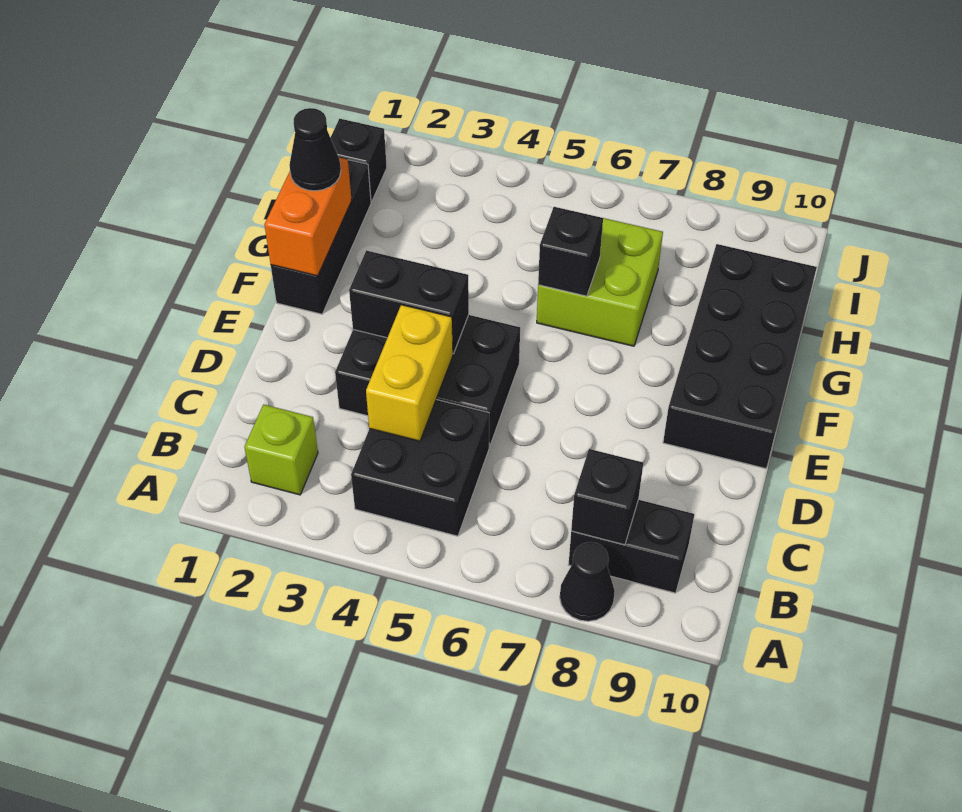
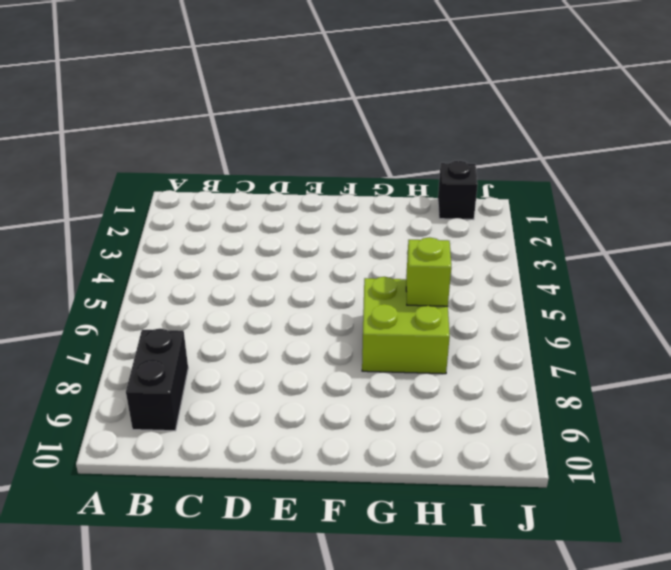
lime 1x1 brick [406,237,451,306] -> lime 1x1 brick moved to [244,404,318,495]
none -> black 1x1 cone [560,542,615,621]
none -> black 2x2 brick [351,400,489,536]
none -> black 2x3 brick [335,315,520,447]

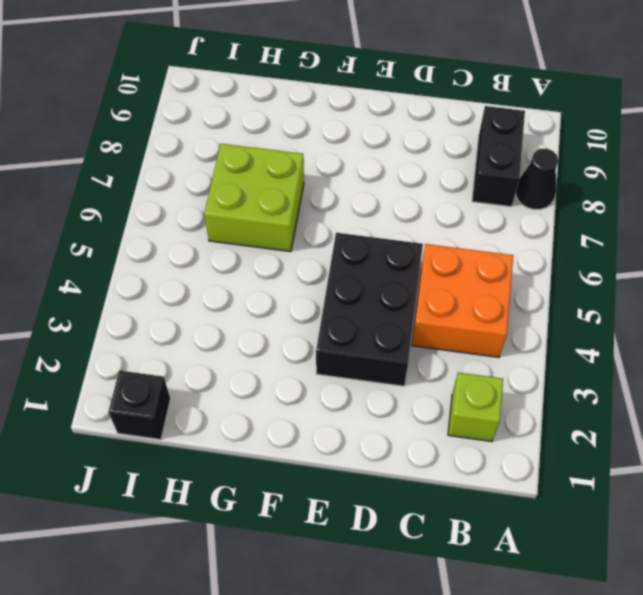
orange 2x2 brick [412,244,513,357] -> black 2x2 brick [351,400,489,536]
none -> black 2x4 brick [663,244,817,469]
none -> black 1x3 brick [271,160,371,314]
none -> black 1x1 brick [571,449,643,545]

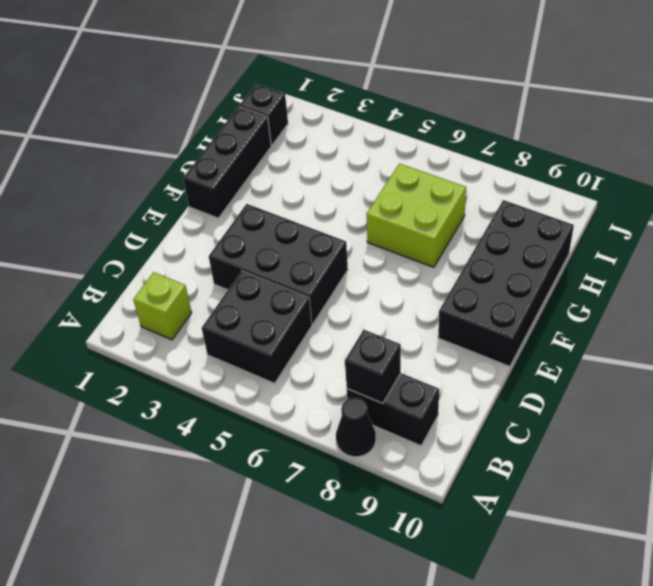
none -> yellow 1x2 brick [366,305,453,441]
none -> black 1x2 brick [349,251,469,354]
none -> orange 1x2 brick [264,158,352,276]

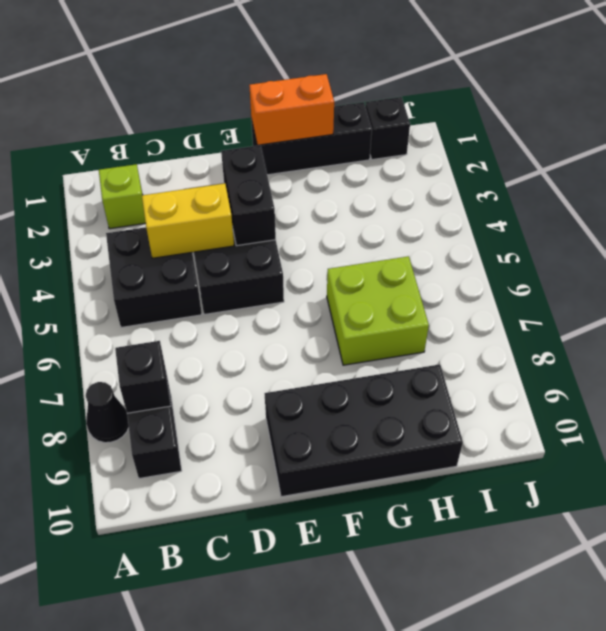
none -> black 1x1 brick [538,207,603,296]
none -> black 1x1 cone [290,108,341,191]

